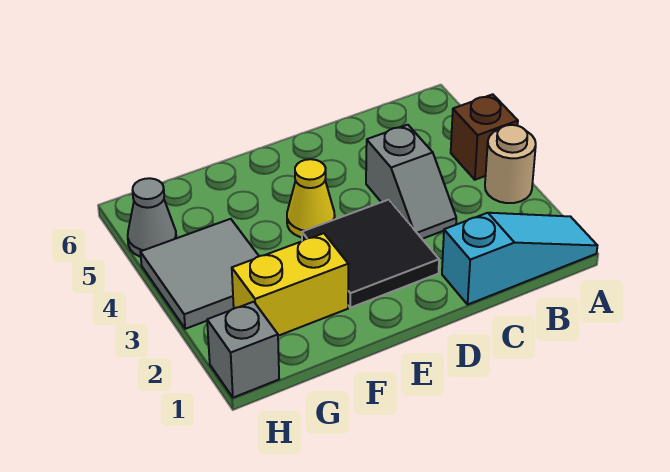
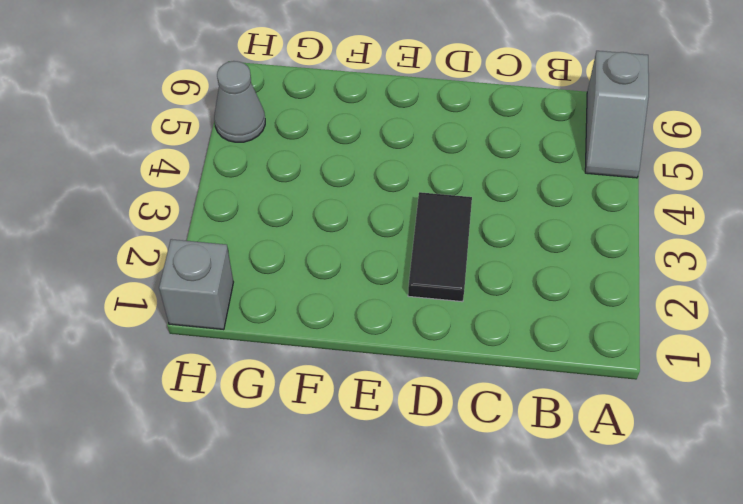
grey 1x2 slope [585,51,649,178] -> grey 1x2 slope moved to [366,125,456,239]
black 1x2 tile [408,192,472,302] -> black 2x2 tile [302,200,439,308]
none -> cyan 1x3 slope [442,213,597,304]
none -> tan 1x1 round brick [485,125,536,203]

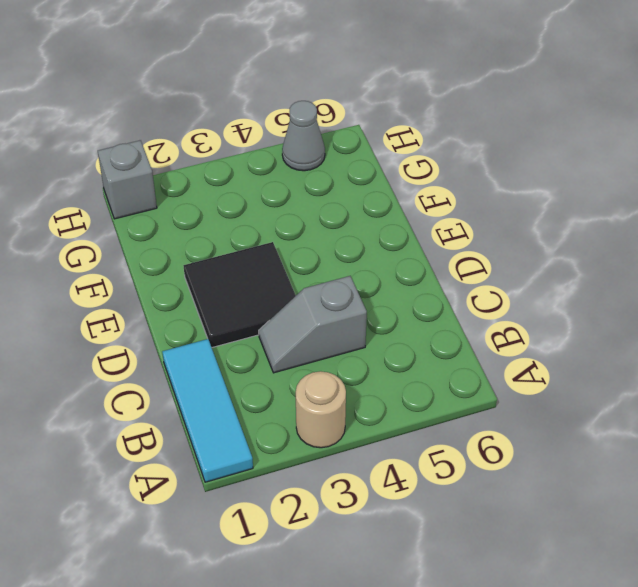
cyan 1x3 tile [162,339,253,482] -> cyan 1x3 slope [442,213,597,304]
none -> brown 1x1 brick [451,94,518,180]
none -> yellow 1x1 cone [287,159,335,237]

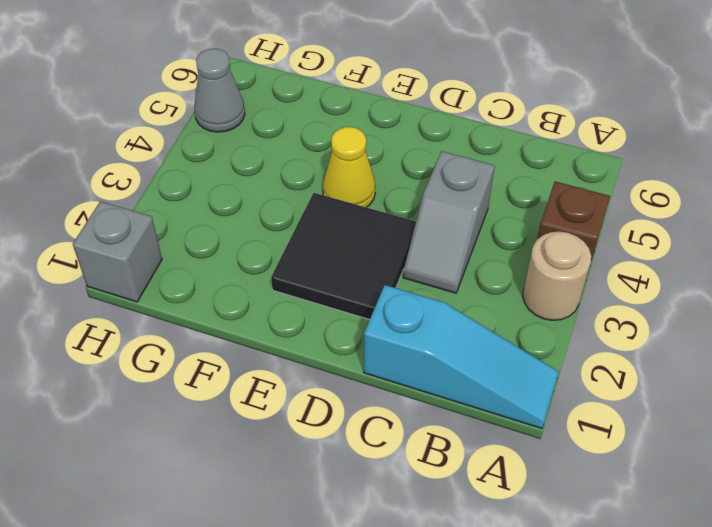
none -> yellow 1x2 brick [232,233,348,336]
none -> grey 2x2 tile [140,219,259,329]

